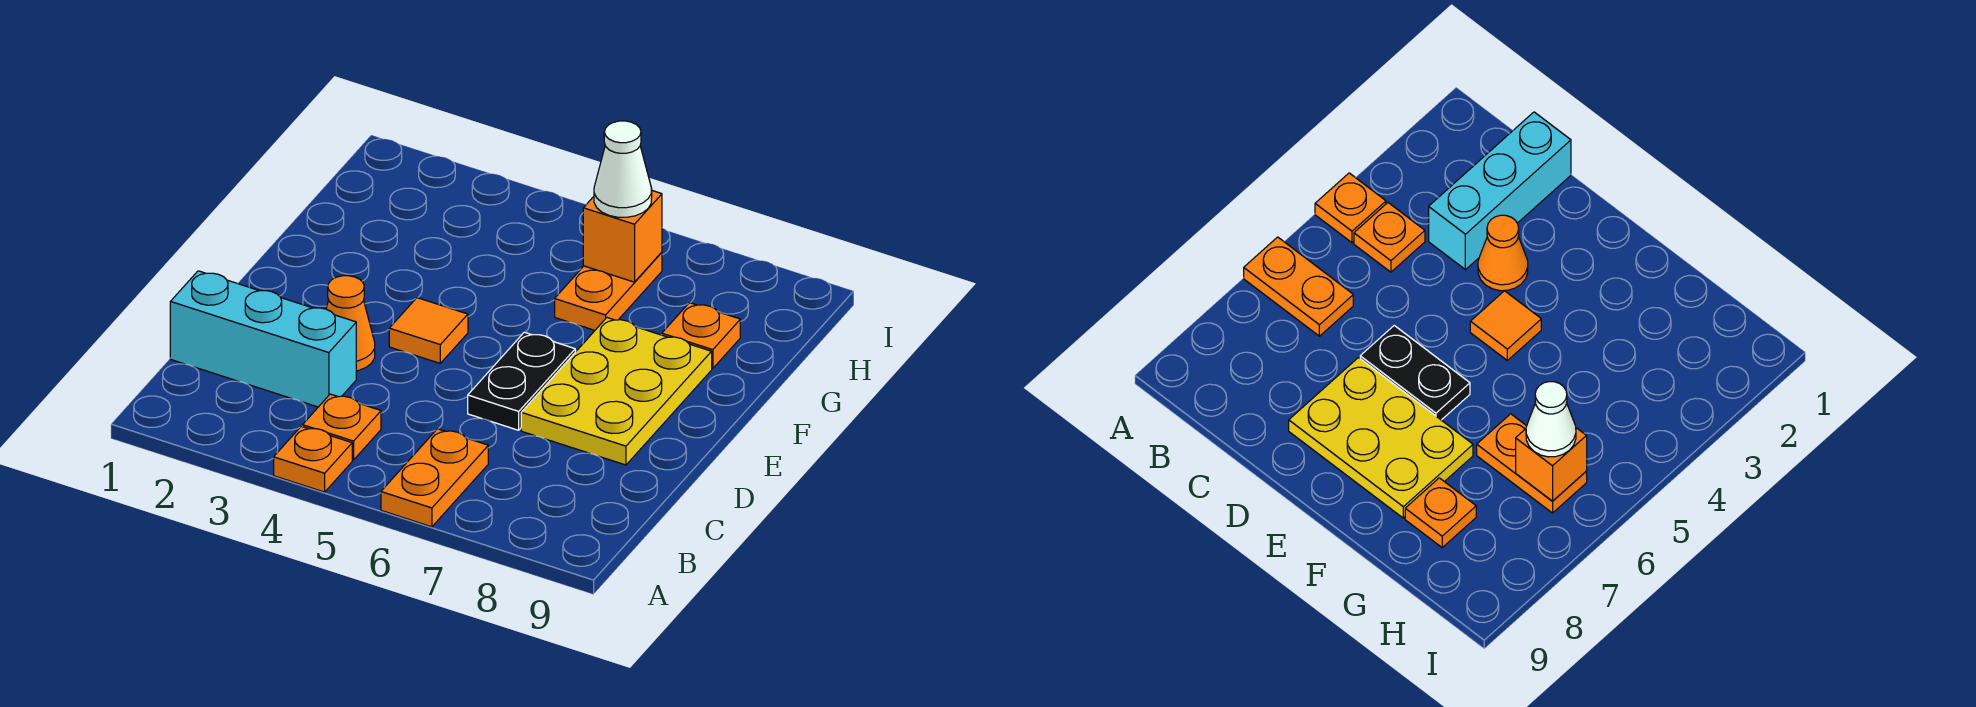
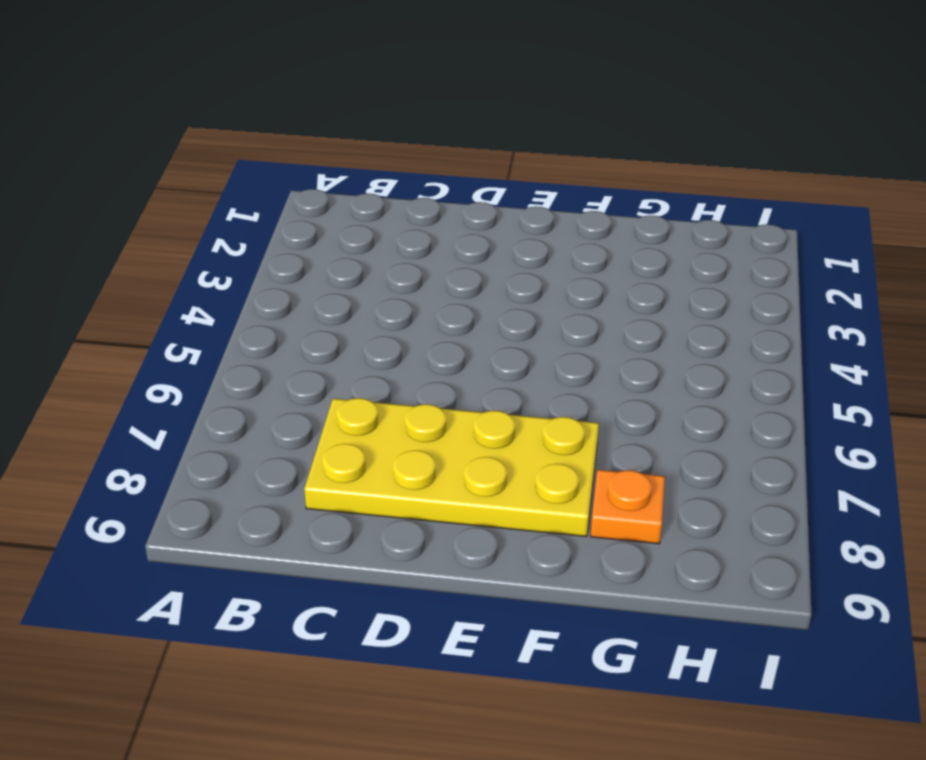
yellow 2x4 plate [304,398,599,537] -> yellow 2x3 plate [521,318,712,465]
none -> orange 1x1 plate [274,426,352,492]
none -> orange 1x2 plate [381,429,488,527]
none -> orange 1x1 plate [303,394,381,460]

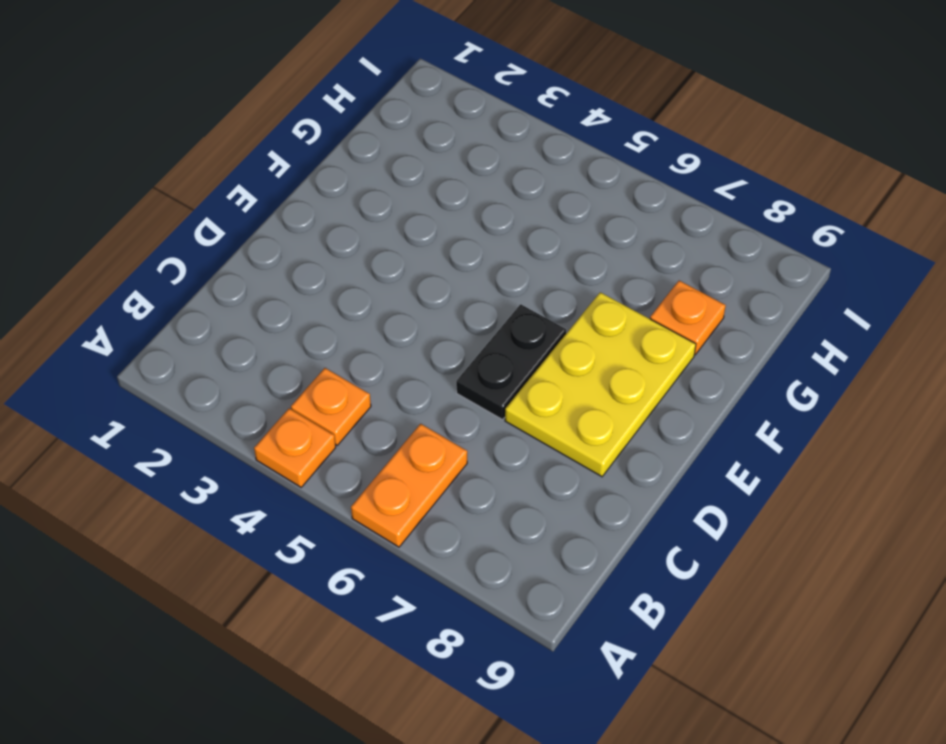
none -> cyan 1x3 brick [170,271,356,407]
none -> orange 1x1 cone [326,276,375,371]
none -> orange 1x1 tile [389,298,468,363]

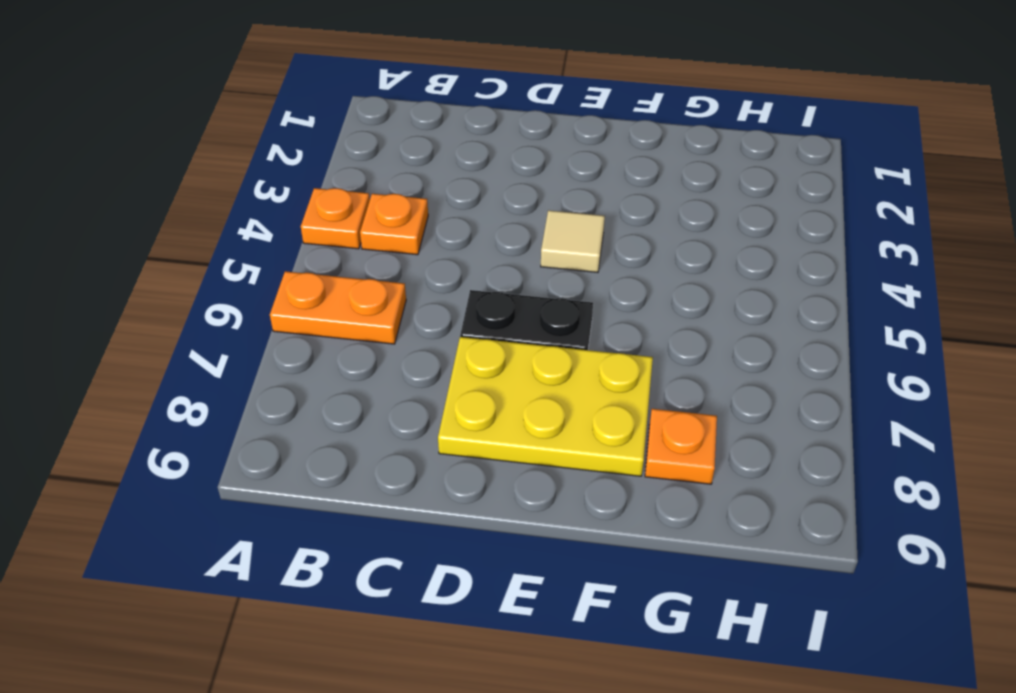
tan 1x1 tile [541,210,605,272] -> orange 1x1 tile [389,298,468,363]
none -> cyan 1x3 brick [170,271,356,407]
none -> orange 1x1 cone [326,276,375,371]
none -> orange 1x2 plate [555,252,662,330]

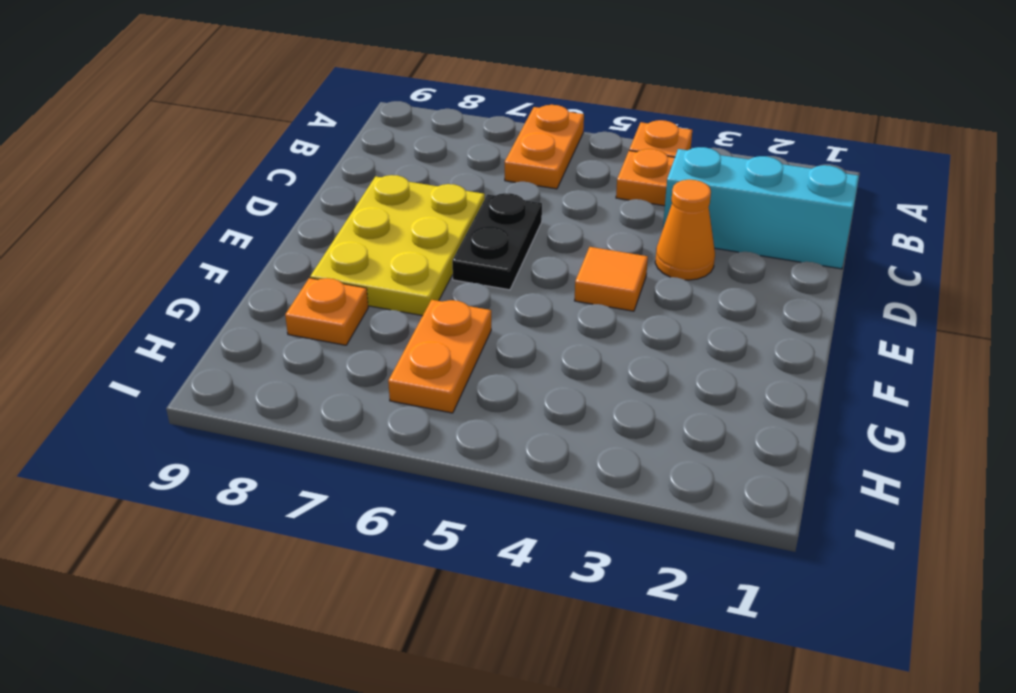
none -> orange 1x1 brick [583,191,662,282]
none -> white 1x1 cone [594,121,652,217]

